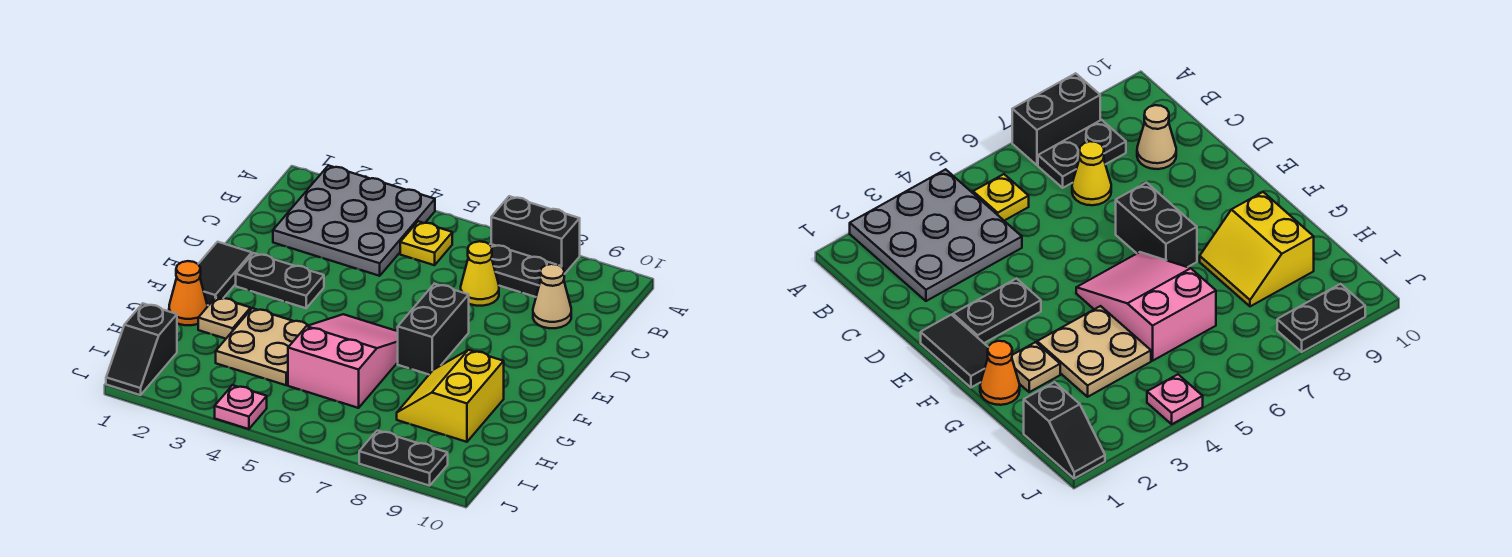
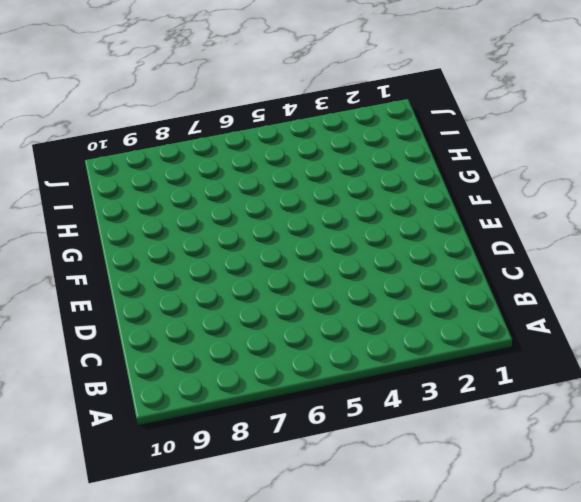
none -> grey 3x3 plate [273,166,435,276]
none -> black 1x2 brick [491,196,580,274]
none -> yellow 1x1 plate [400,221,452,265]

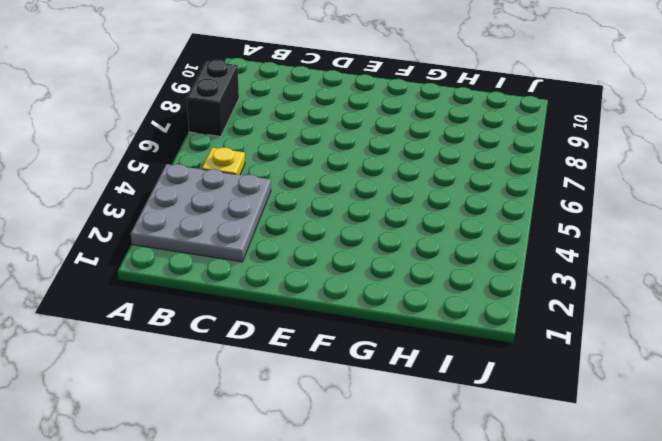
none -> black 1x2 plate [490,244,556,297]
none -> yellow 1x1 cone [461,241,499,306]
none -> tan 1x1 cone [533,264,571,328]

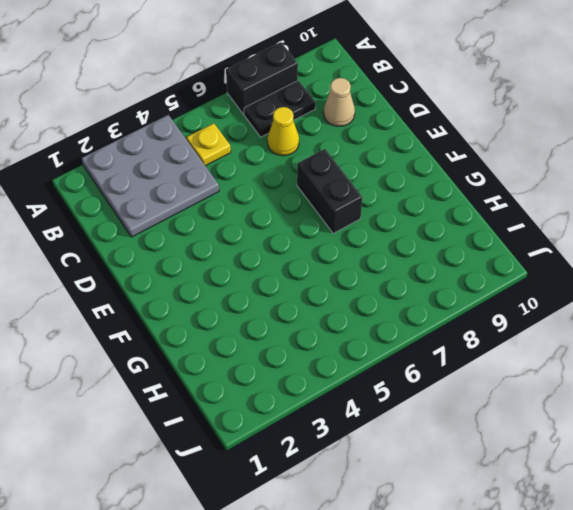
none -> black 1x2 tile [198,242,252,306]
none -> black 1x2 plate [236,253,324,308]
none -> pink 2x3 slope [288,314,398,408]

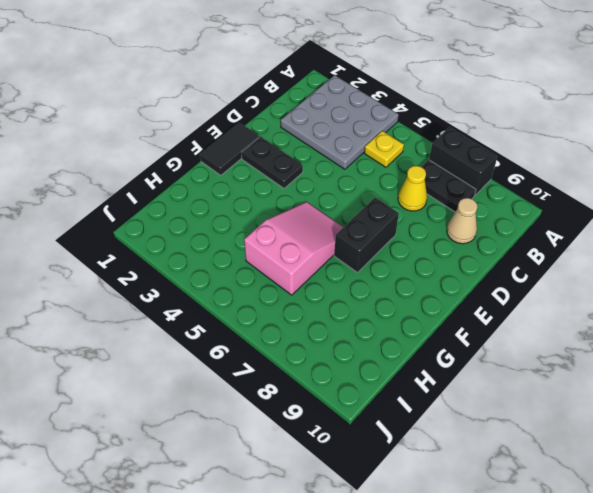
none -> orange 1x1 cone [169,261,207,325]
none -> tan 1x1 plate [198,297,251,339]
none -> tan 2x2 plate [216,308,308,385]

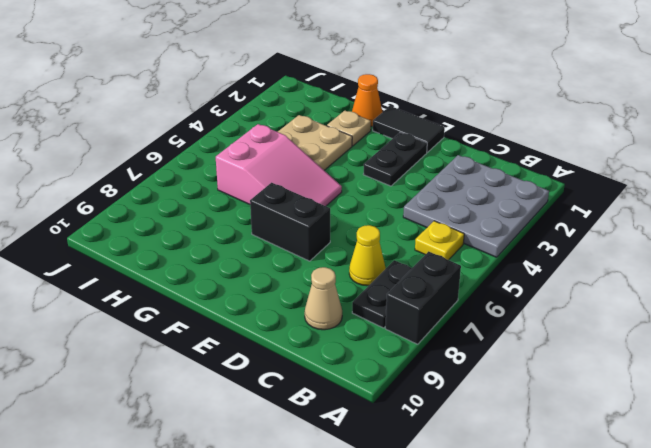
none -> yellow 2x2 slope [397,350,504,442]
none -> black 1x2 slope [106,304,177,395]
none -> pink 1x1 plate [215,385,267,429]

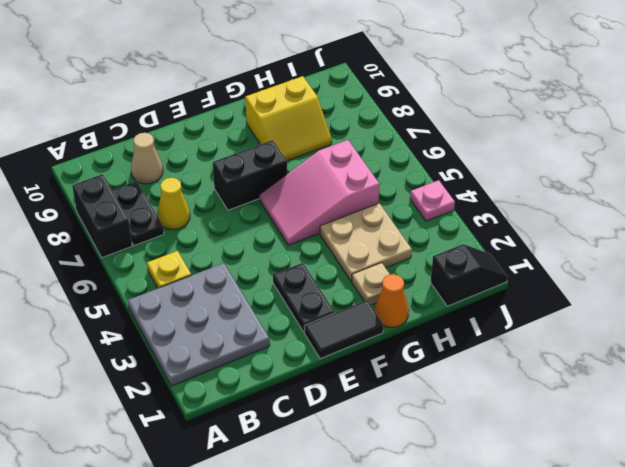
none -> black 1x2 plate [359,431,448,486]

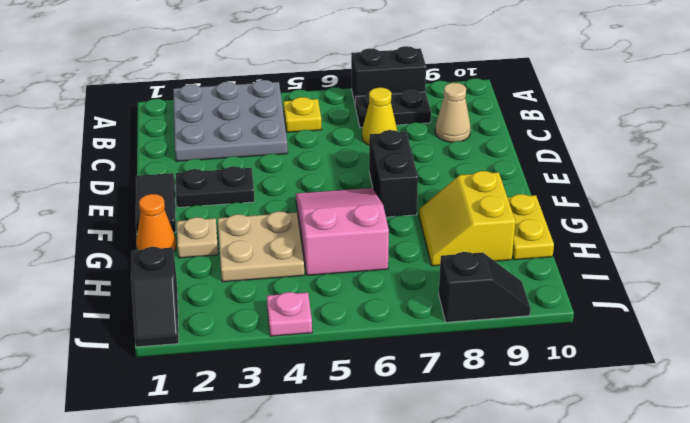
yellow 1x2 plate [508,194,554,260] -> none
black 1x2 slope [439,252,531,322] -> black 1x2 plate [359,431,448,486]

